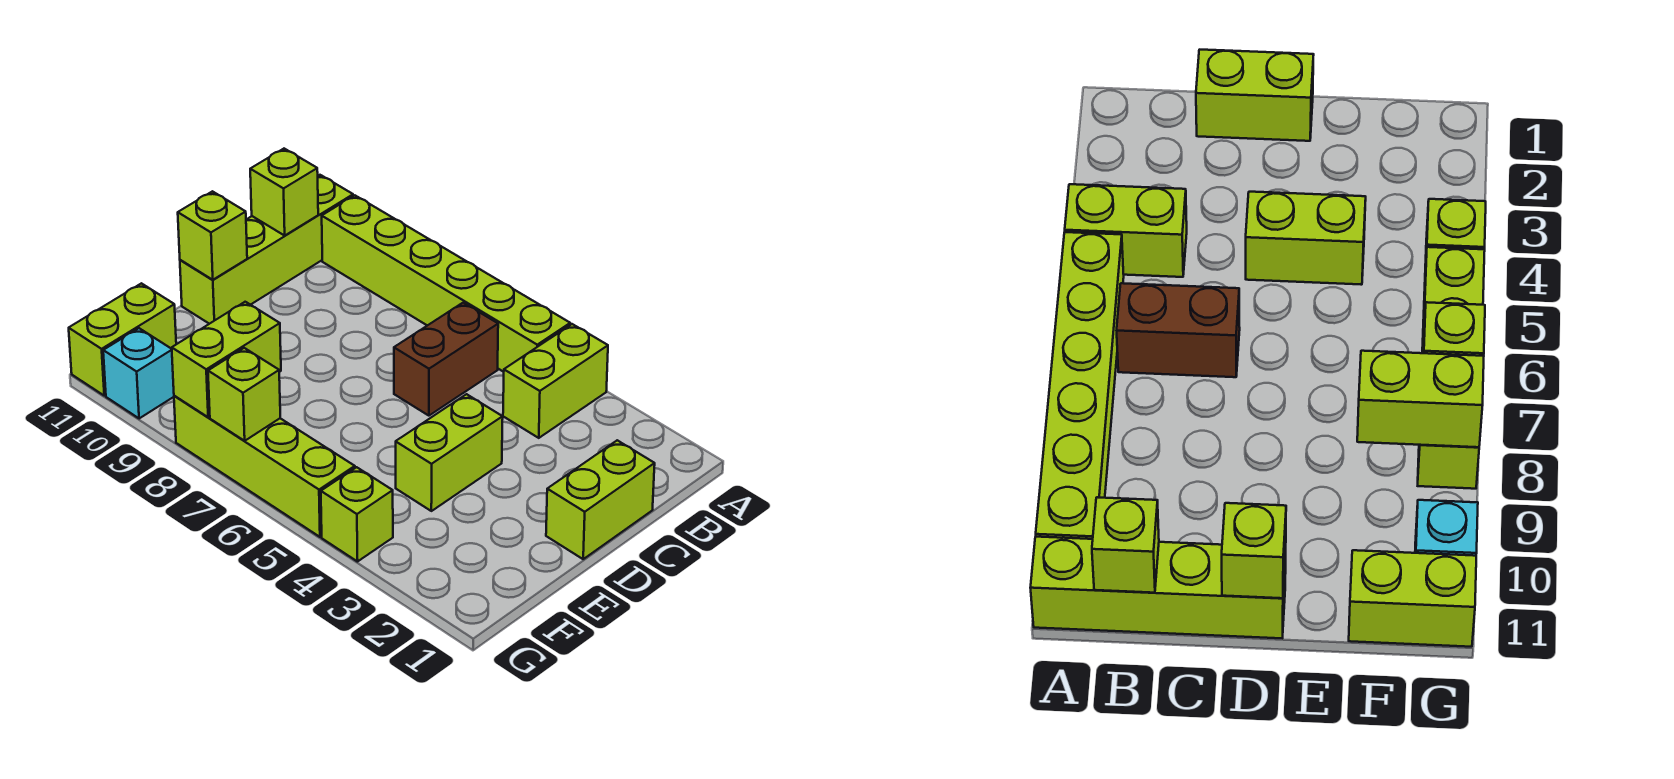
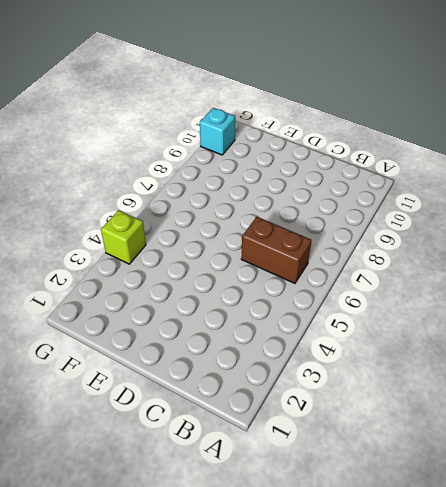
none -> lime 1x2 brick [503,324,608,438]
none -> lime 1x6 brick [322,195,570,372]
none -> lime 1x4 brick [180,175,353,324]

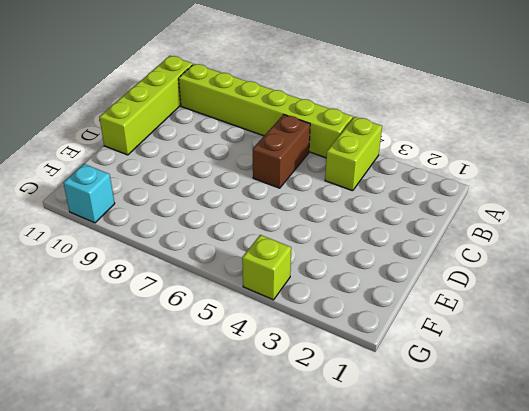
none -> lime 1x2 brick [546,440,655,559]
none -> lime 1x2 brick [396,394,503,511]
none -> lime 1x2 brick [69,283,176,396]

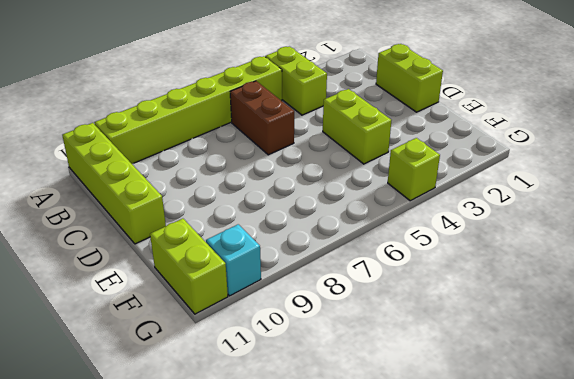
none -> lime 1x4 brick [174,396,355,537]
none -> lime 1x1 brick [250,149,318,235]
none -> lime 1x1 brick [178,191,247,280]

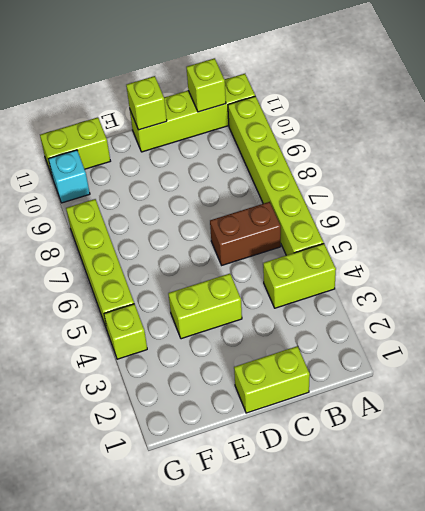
none -> lime 1x2 brick [172,302,281,417]
none -> lime 1x1 brick [208,348,280,441]

